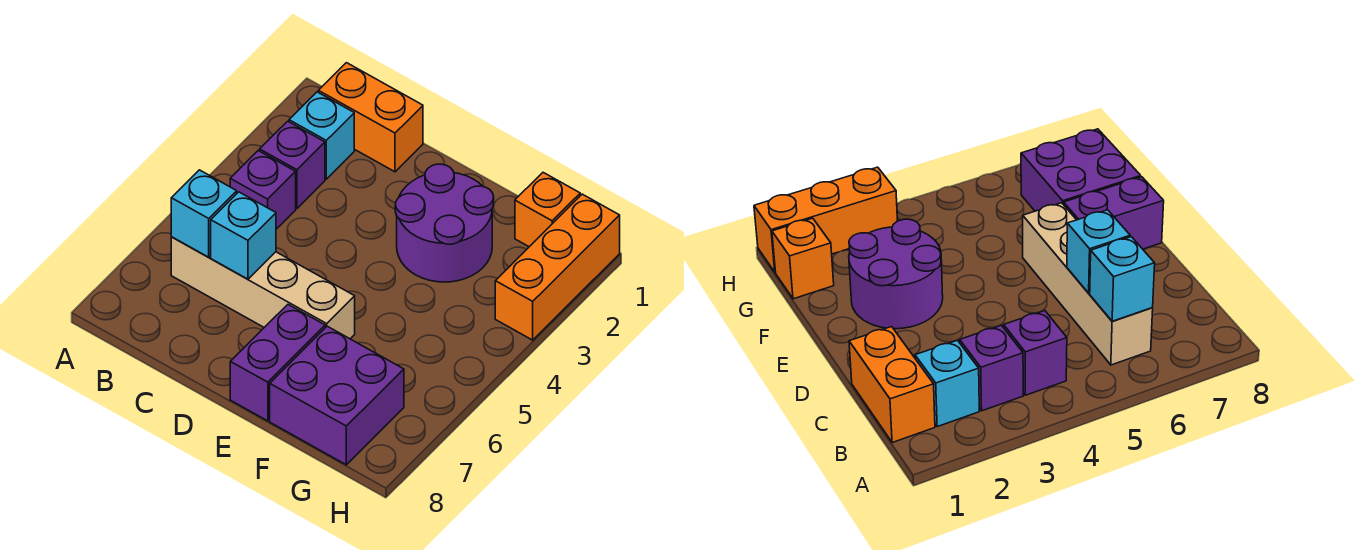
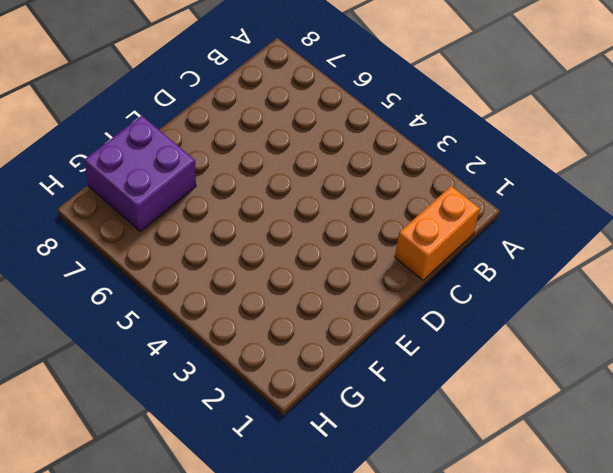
none -> cyan 1x1 brick [289,92,354,179]
none -> purple 1x1 brick [260,121,325,208]
none -> purple 1x1 brick [230,151,296,229]

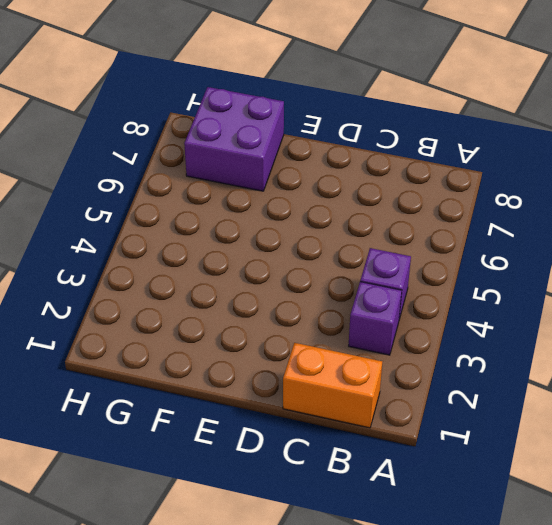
none -> cyan 1x1 brick [289,92,354,179]
none -> tan 1x4 brick [171,237,355,339]
none -> purple 2x2 round brick [395,164,494,282]

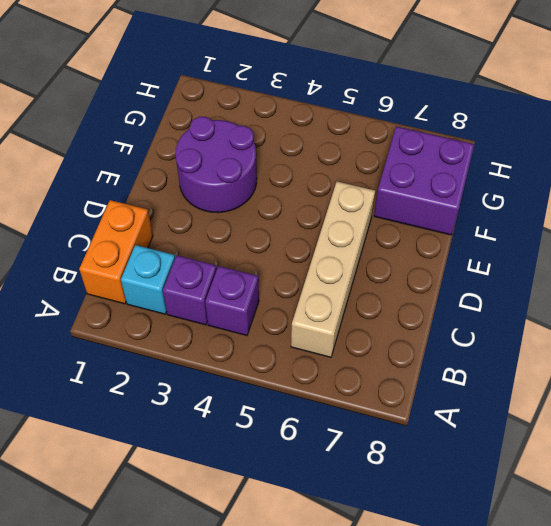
none -> purple 1x2 brick [230,305,325,421]
none -> orange 1x1 brick [515,173,580,247]
none -> orange 1x3 brick [495,194,620,340]

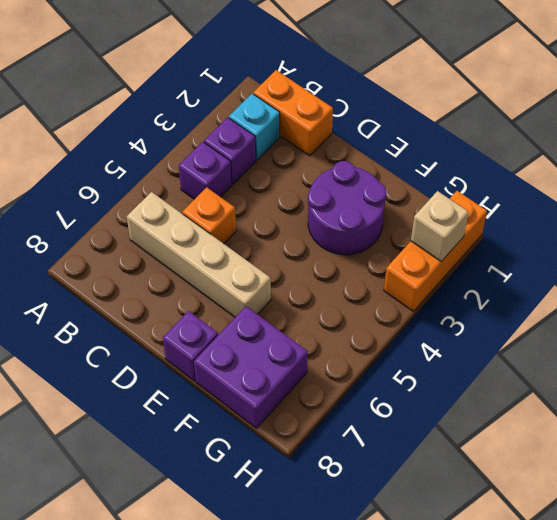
orange 1x1 brick [182,187,236,244] -> orange 1x1 brick moved to [515,173,580,247]
purple 1x1 brick [163,311,218,381] -> purple 1x2 brick [230,305,325,421]
tan 1x1 brick [411,191,469,261] -> none
none -> cyan 1x1 brick [171,170,237,257]
none -> cyan 1x1 brick [211,192,276,279]

